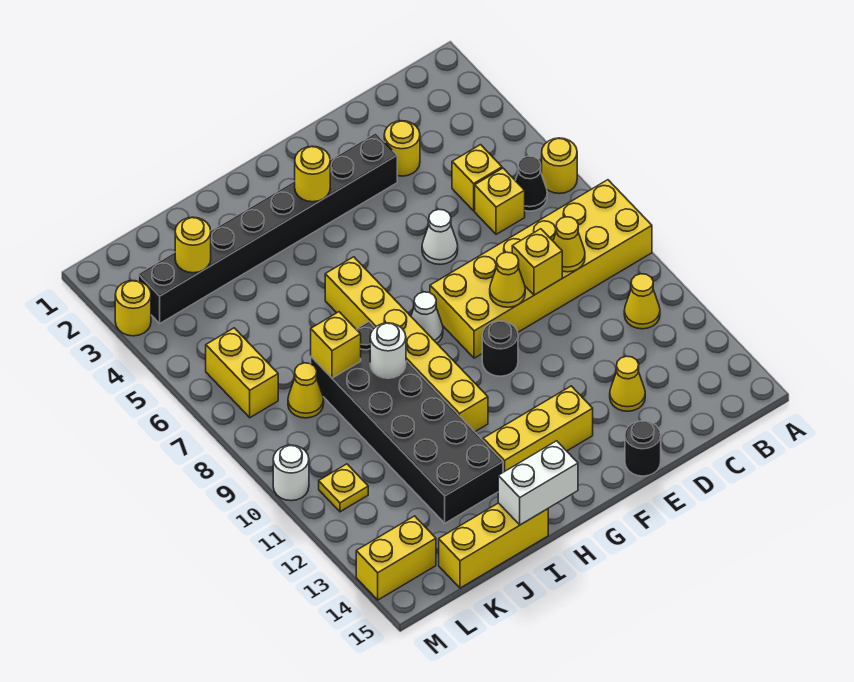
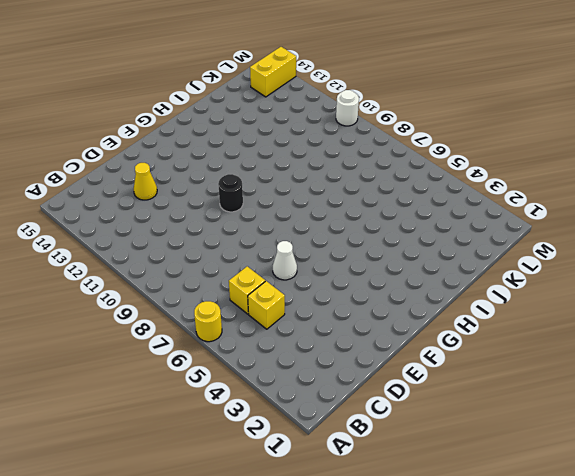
none -> yellow 2x6 brick [430,180,652,358]
none -> black 1x1 cone [515,156,547,211]
none -> yellow 1x1 cone [624,274,660,329]
none -> yellow 1x1 round brick [384,121,420,176]

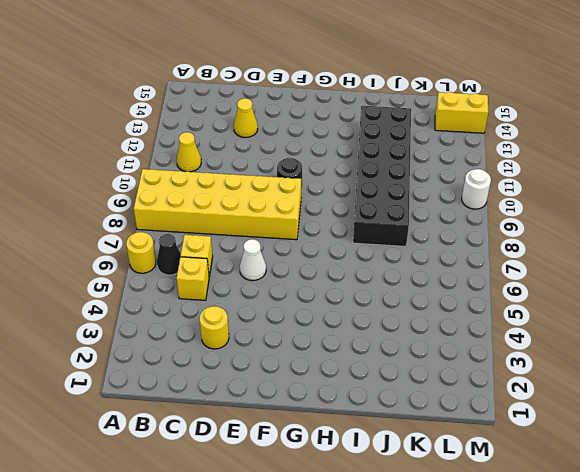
none -> black 1x8 brick [138,133,397,323]
none -> black 1x1 round brick [625,421,661,476]
none -> yellow 1x3 brick [483,386,593,472]
none -> white 1x1 cone [411,292,443,343]

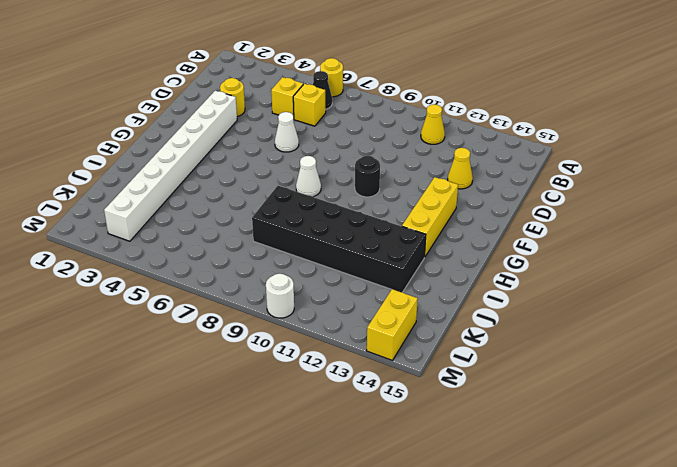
white 1x8 brick [104,91,237,241] -> black 1x8 brick [138,133,397,323]
none -> yellow 2x6 brick [430,180,652,358]
none -> black 1x1 round brick [625,421,661,476]
none -> yellow 1x6 brick [325,257,488,432]
none -> yellow 1x3 brick [439,503,548,588]

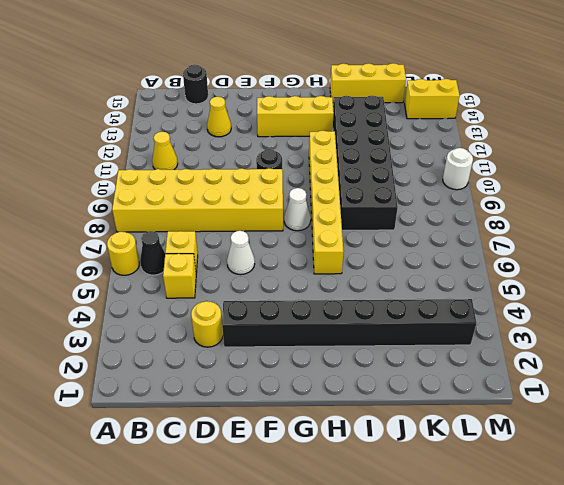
black 1x1 round brick [183,65,208,104] -> black 1x1 round brick moved to [625,421,661,476]
none -> yellow 1x1 cone [288,363,324,418]
none -> yellow 1x2 brick [206,328,278,418]
none -> yellow 1x1 plate [319,464,368,512]
none -> yellow 1x1 round brick [115,281,151,336]

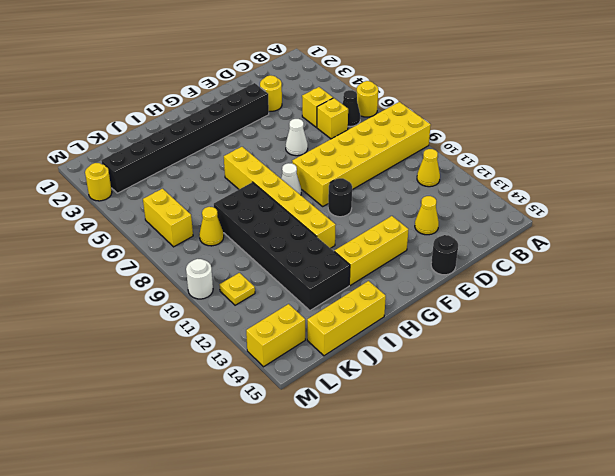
none -> yellow 1x1 cone [553,217,585,272]
none -> yellow 1x1 brick [512,229,562,295]
none -> yellow 1x1 cone [490,252,525,307]
none -> yellow 1x1 round brick [295,146,330,202]

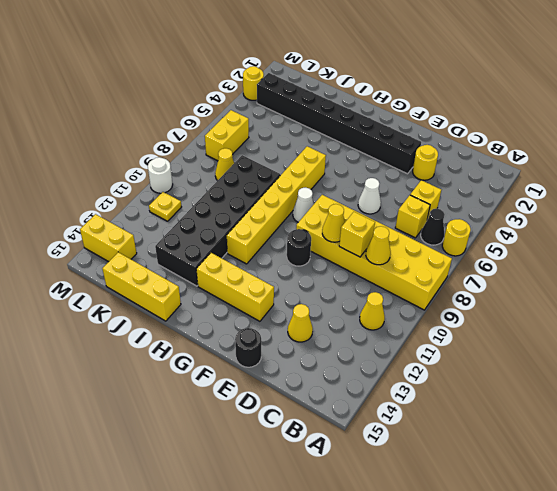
none -> yellow 1x1 round brick [295,146,330,202]
none -> white 1x2 brick [498,441,578,525]
none -> white 1x1 round brick [370,323,406,378]
none -> yellow 1x1 brick [311,312,361,378]

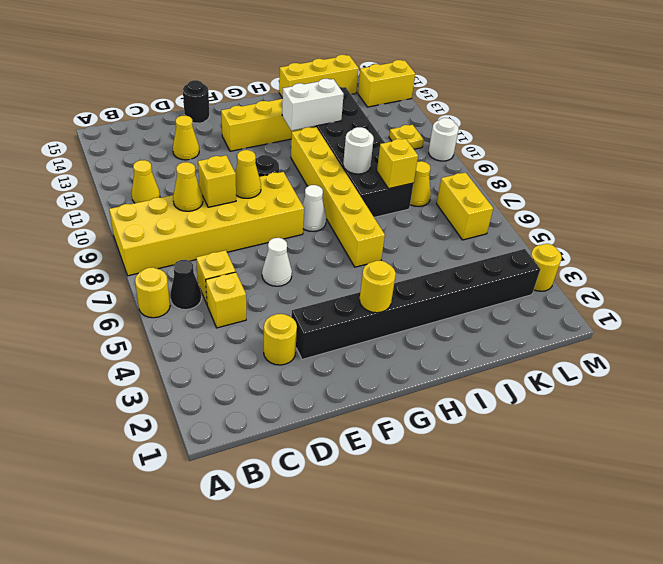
white 1x2 brick [282,79,344,131] -> white 1x2 brick moved to [498,441,578,525]
none -> yellow 1x1 round brick [175,217,211,273]

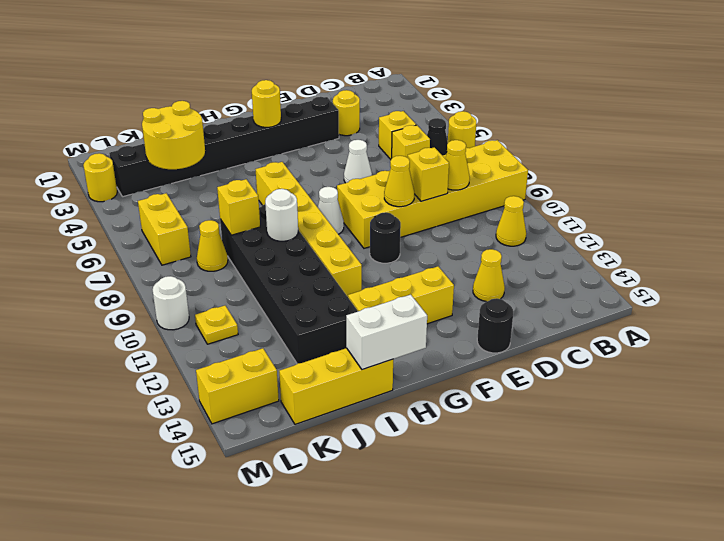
yellow 2x2 round brick [142,101,205,169] -> yellow 1x1 round brick [175,217,211,273]

